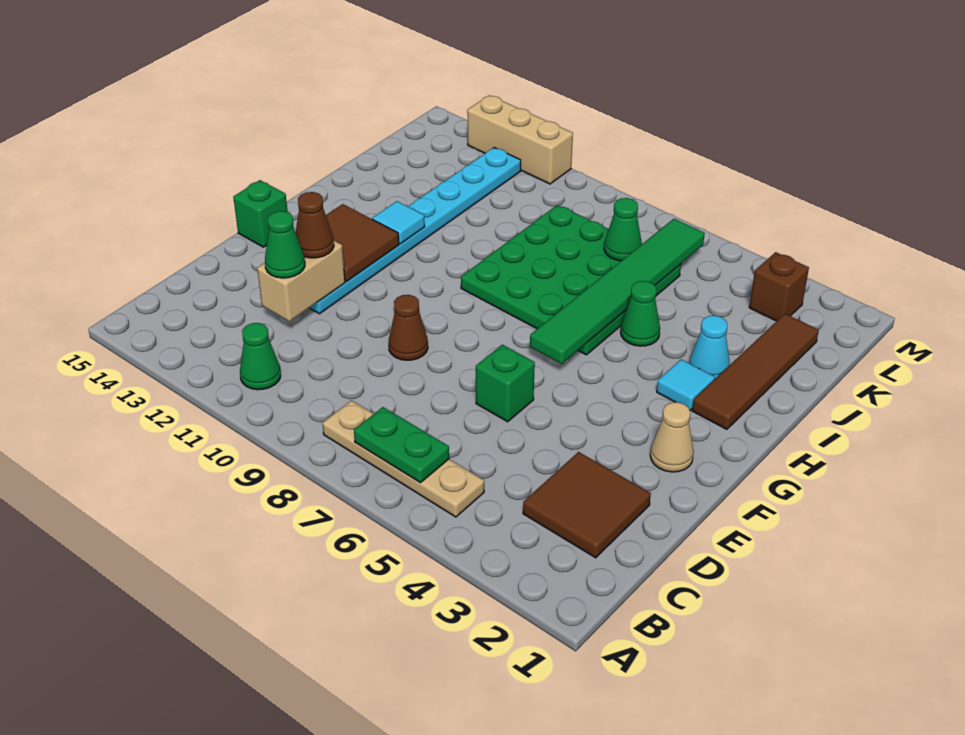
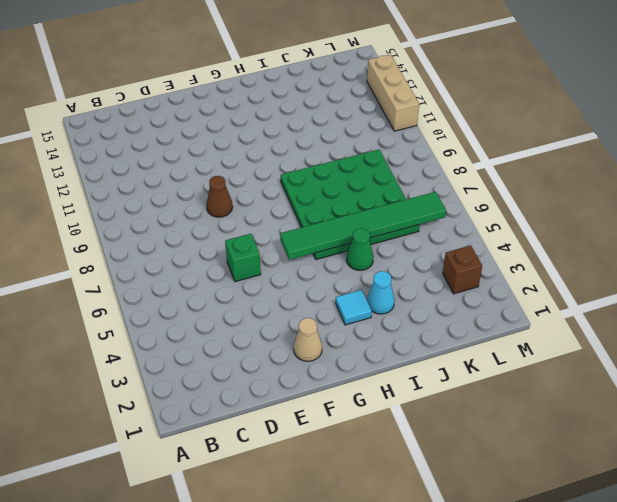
none -> tan 1x4 plate [323,400,484,517]
none -> green 1x1 cone [240,323,281,390]
none -> brown 2x2 tile [523,452,651,558]

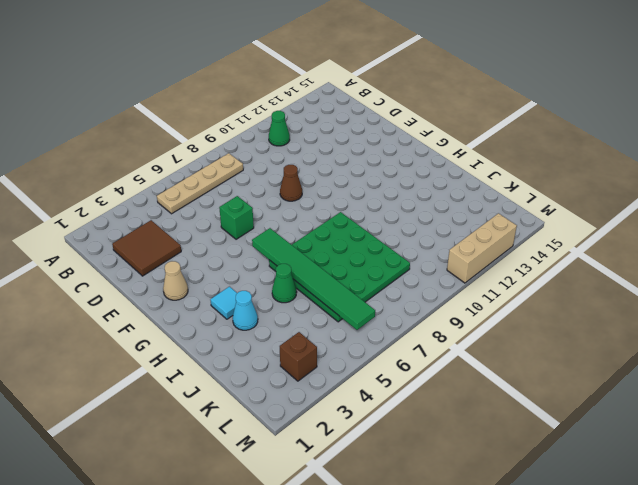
none -> cyan 1x8 plate [310,148,521,314]
none -> green 1x1 brick [233,180,288,247]
none -> brown 1x4 tile [692,314,819,429]

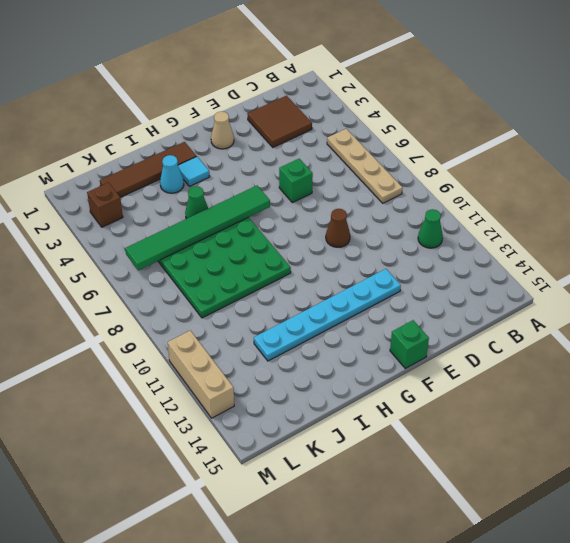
cyan 1x6 plate [254,269,401,361] -> cyan 1x8 plate [310,148,521,314]
none -> green 1x2 plate [354,407,449,483]
none -> tan 1x2 brick [257,241,345,322]
none -> brown 2x2 tile [326,204,399,282]

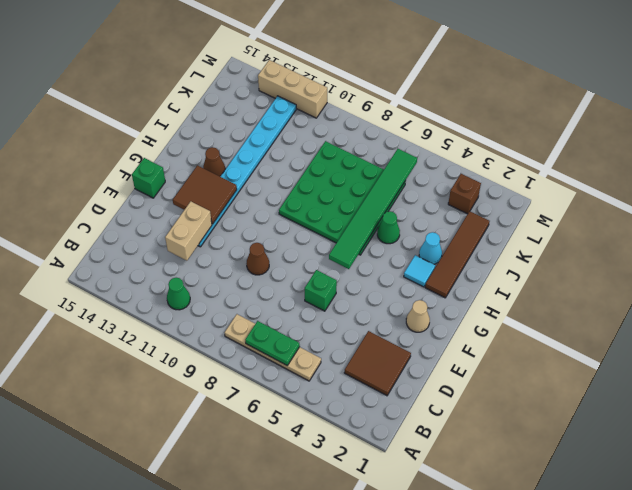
brown 1x1 cone [203,147,225,176] -> brown 1x1 cone moved to [296,192,334,258]
none -> cyan 1x1 tile [372,201,425,244]
none -> green 1x1 cone [604,198,642,261]
none -> green 1x1 cone [265,211,305,278]

